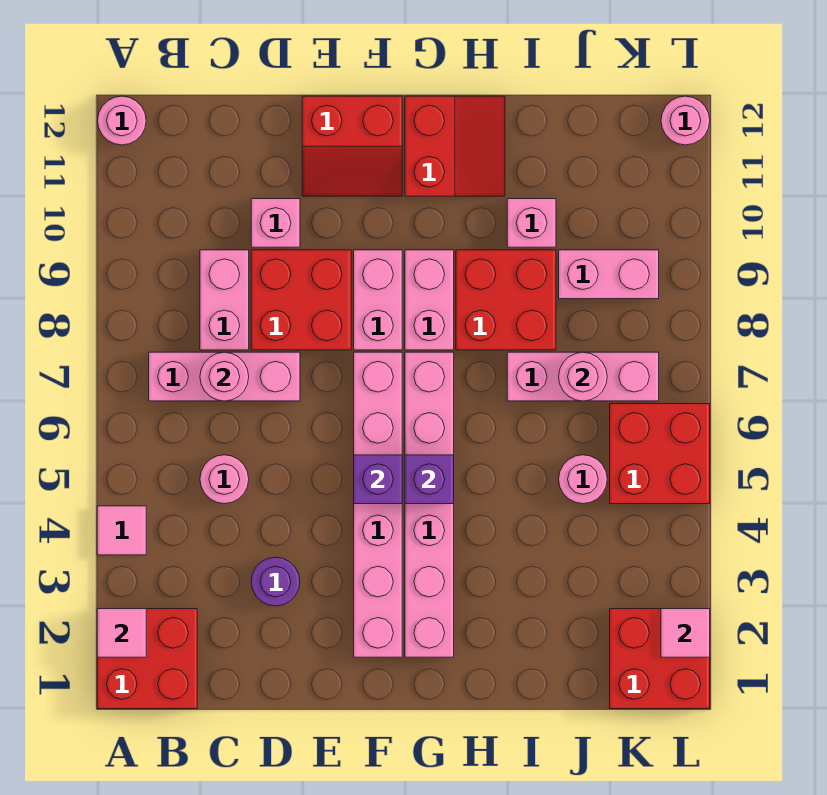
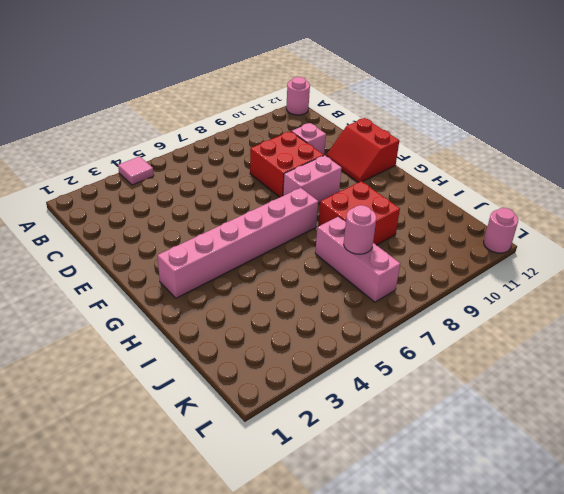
none -> red 2x2 brick [97,609,197,709]
none -> pink 1x3 brick [149,352,300,401]
none -> pink 1x1 round brick [200,455,249,504]

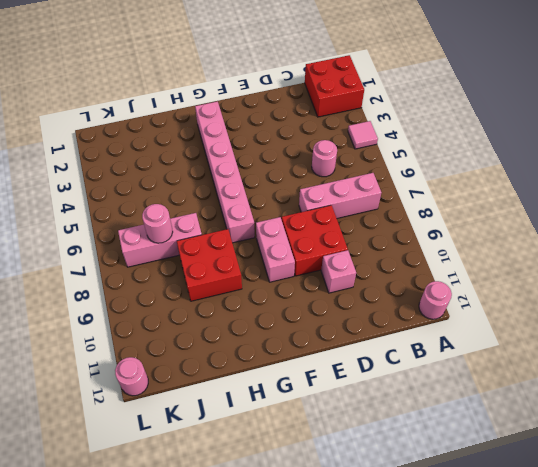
none -> pink 1x2 brick [200,250,249,350]
none -> purple 1x1 round brick [251,557,300,606]
none -> red 2x2 slope [302,96,402,196]

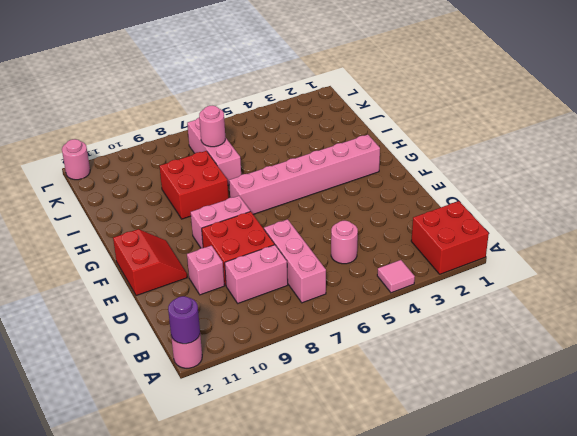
purple 1x1 round brick [168,296,200,344] -> purple 1x1 round brick moved to [251,557,300,606]
none -> pink 1x6 brick [354,352,402,657]
none -> pink 1x2 brick [405,250,454,350]
none -> red 2x2 slope [405,96,505,196]

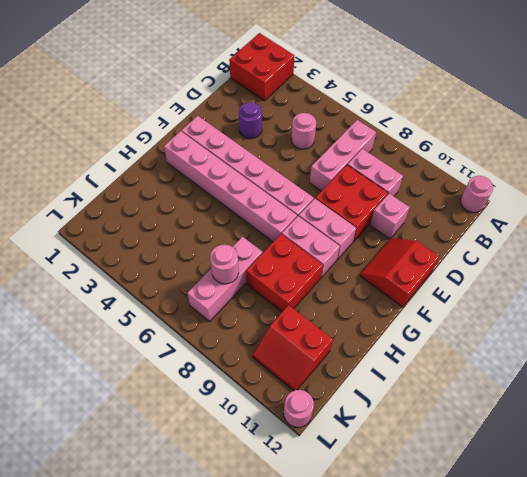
red 2x2 slope [252,305,333,391] -> red 2x2 slope moved to [405,96,505,196]
none -> pink 1x1 tile [97,506,146,555]
none -> pink 1x1 brick [507,199,556,247]
none -> pink 1x1 round brick [559,455,607,504]

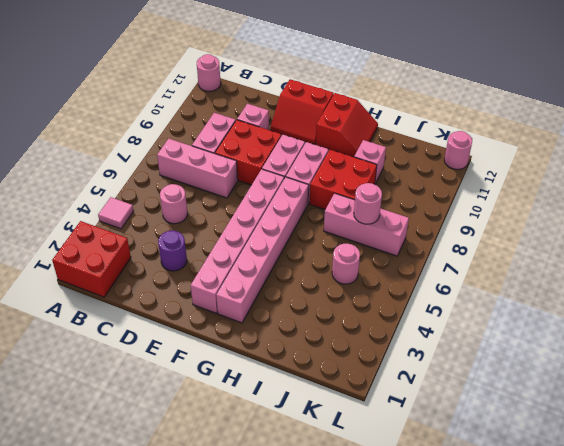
none -> pink 1x2 brick [559,250,659,299]
none -> red 2x2 brick [610,609,710,709]
none -> red 2x2 brick [610,404,710,504]

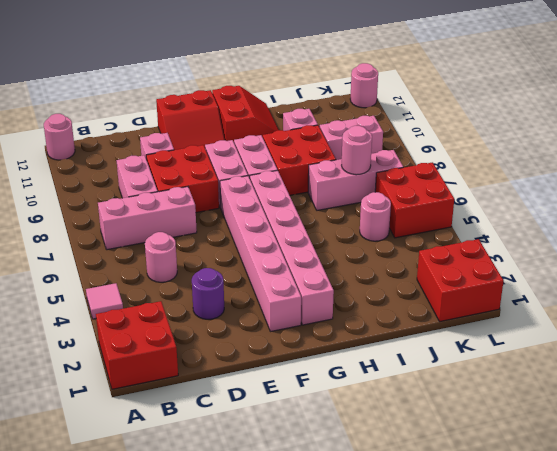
none -> pink 1x1 tile [97,609,146,657]
none -> pink 1x1 round brick [200,352,249,401]
none -> purple 1x1 brick [354,455,402,504]

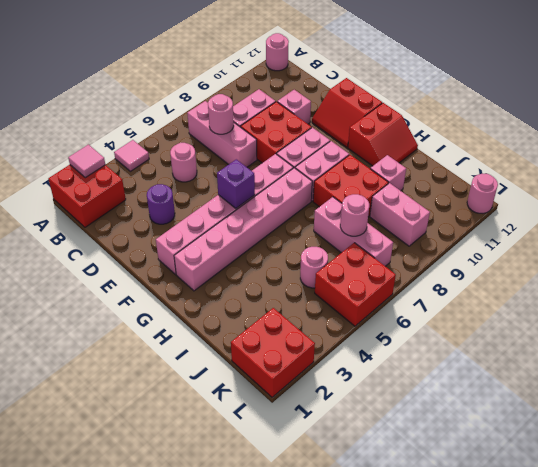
none -> purple 1x1 brick [405,455,454,504]
none -> pink 1x1 tile [661,609,710,657]

